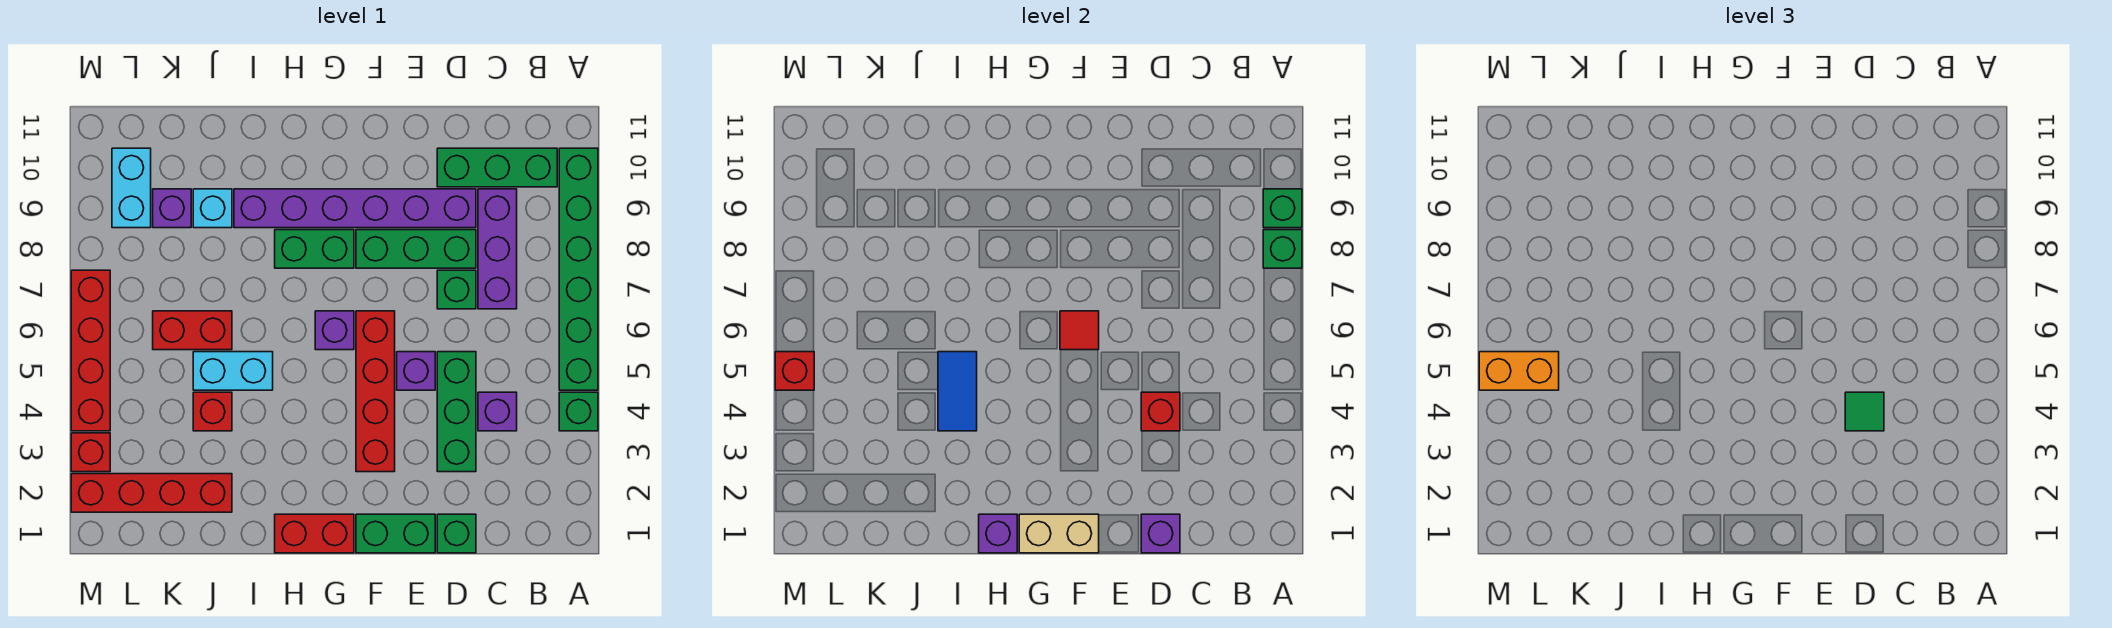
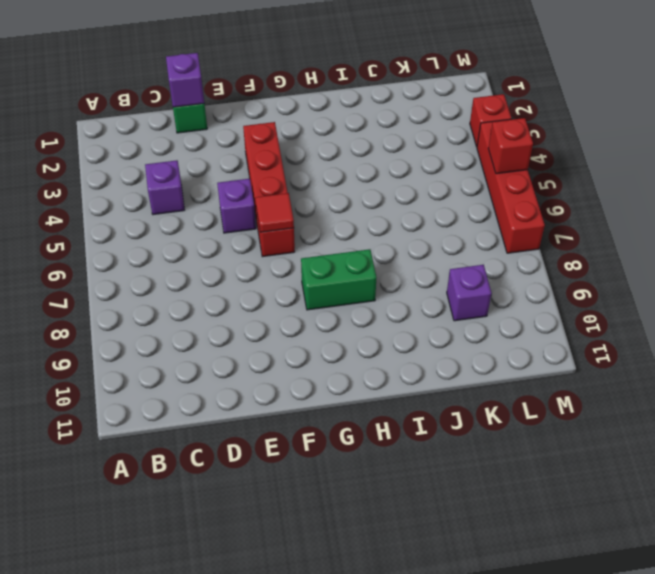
none -> green 1x1 brick [559,392,598,431]
none -> green 1x6 brick [559,148,598,390]
none -> green 1x3 brick [437,148,557,187]
none -> purple 1x3 brick [478,189,517,309]

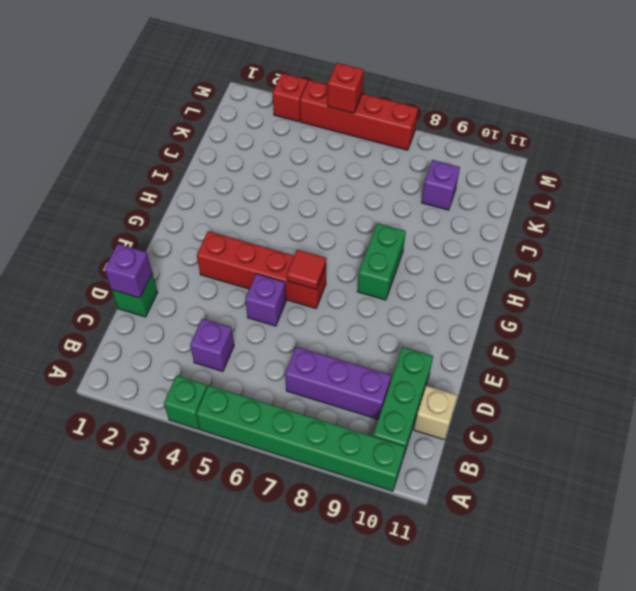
tan 1x1 brick [414,386,458,440] -> none
none -> green 1x3 brick [437,352,476,472]
none -> green 1x1 brick [437,270,476,309]
none -> green 1x3 brick [356,230,476,268]
none -> purple 1x6 brick [234,189,476,228]

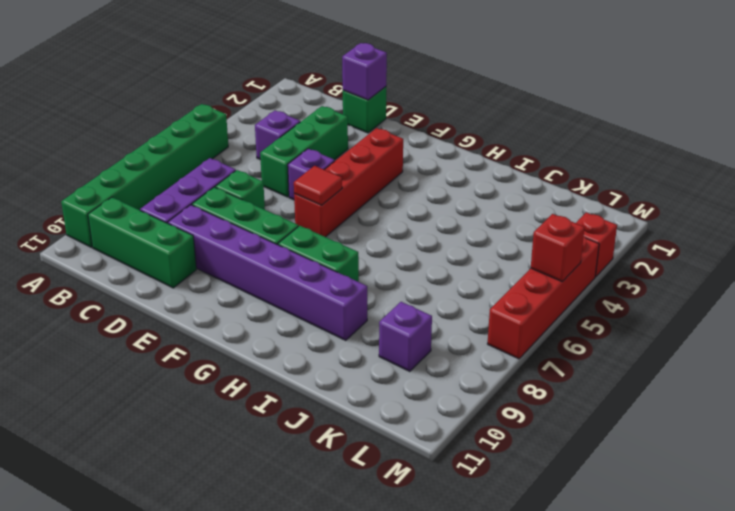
none -> green 1x1 brick [559,392,598,431]
none -> green 1x2 brick [356,514,435,553]
none -> red 1x2 brick [275,514,354,553]
none -> purple 1x1 brick [315,311,354,350]

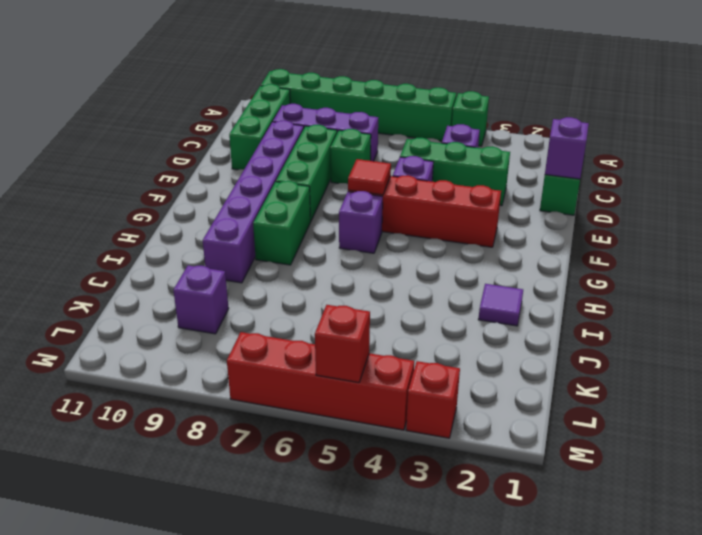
purple 1x1 tile [478,284,523,326] -> none
none -> green 1x2 brick [356,514,435,553]
none -> red 1x2 brick [275,514,354,553]
none -> cyan 1x2 brick [193,352,273,390]
none -> red 1x4 brick [71,474,232,512]

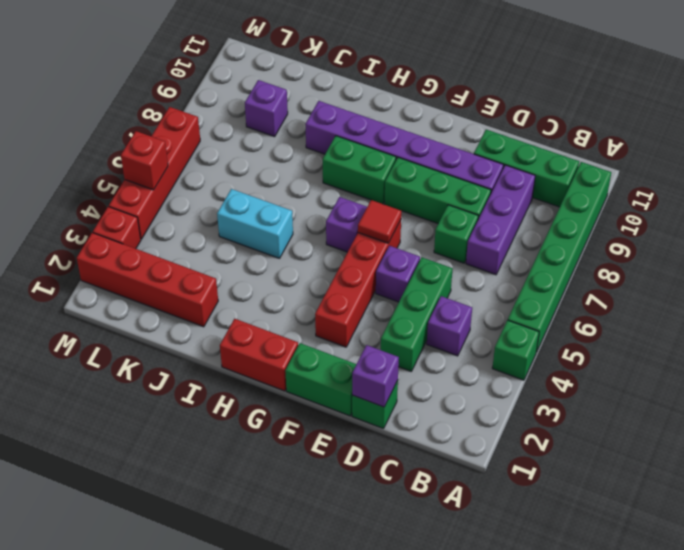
none -> red 1x1 brick [193,392,232,431]
none -> red 1x2 brick [153,311,232,350]
none -> cyan 1x1 brick [193,189,232,228]
none -> cyan 1x2 brick [112,148,151,228]

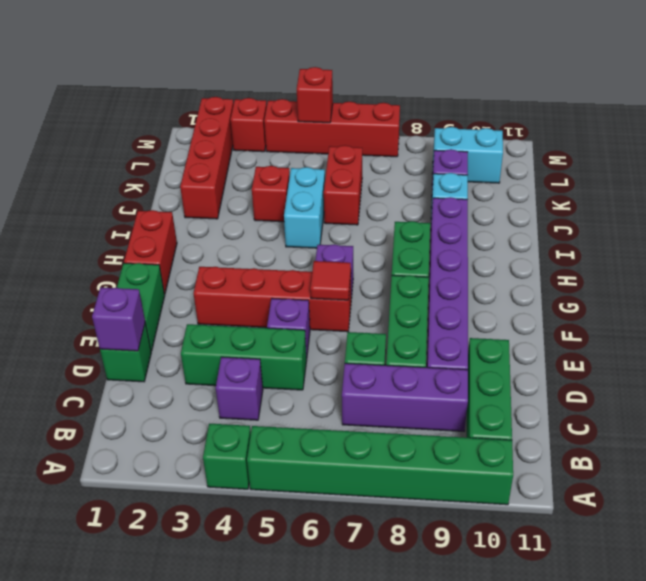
none -> green 1x1 brick [1263,230,1302,268]
none -> green 1x1 brick [1263,189,1302,228]
none -> red 1x1 brick [1141,392,1180,431]
none -> tan 1x2 brick [1019,514,1099,553]

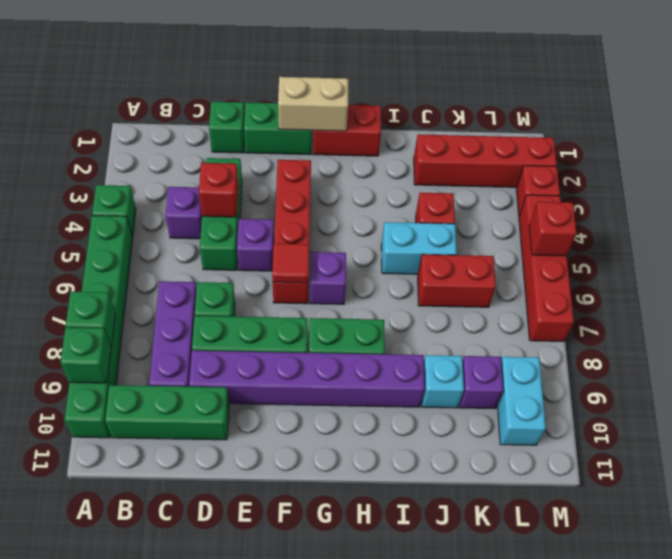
none -> purple 1x1 brick [1141,514,1180,553]
none -> purple 1x1 brick [979,514,1017,553]
none -> blue 1x2 tile [938,352,977,431]
none -> green 1x1 tile [1845,392,1884,431]

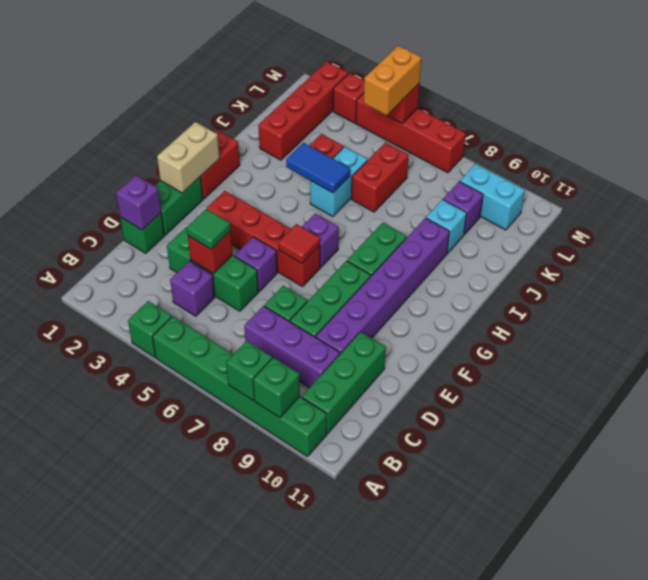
none -> purple 1x1 brick [979,514,1017,553]

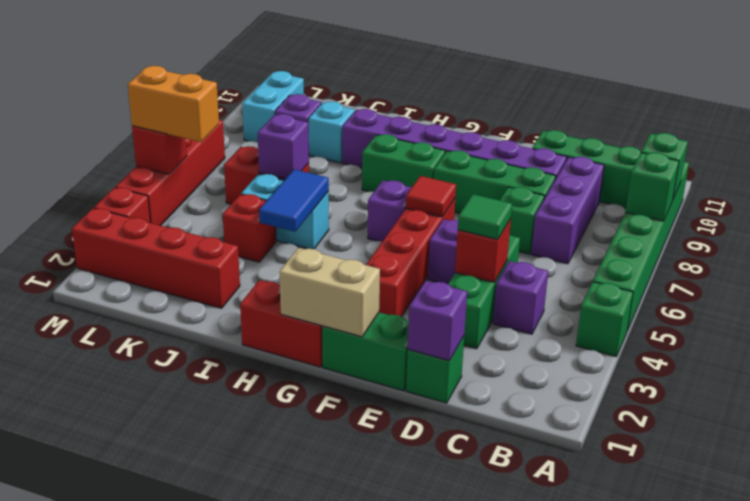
purple 1x1 brick [258,114,309,179] -> purple 1x1 brick moved to [979,514,1017,553]

